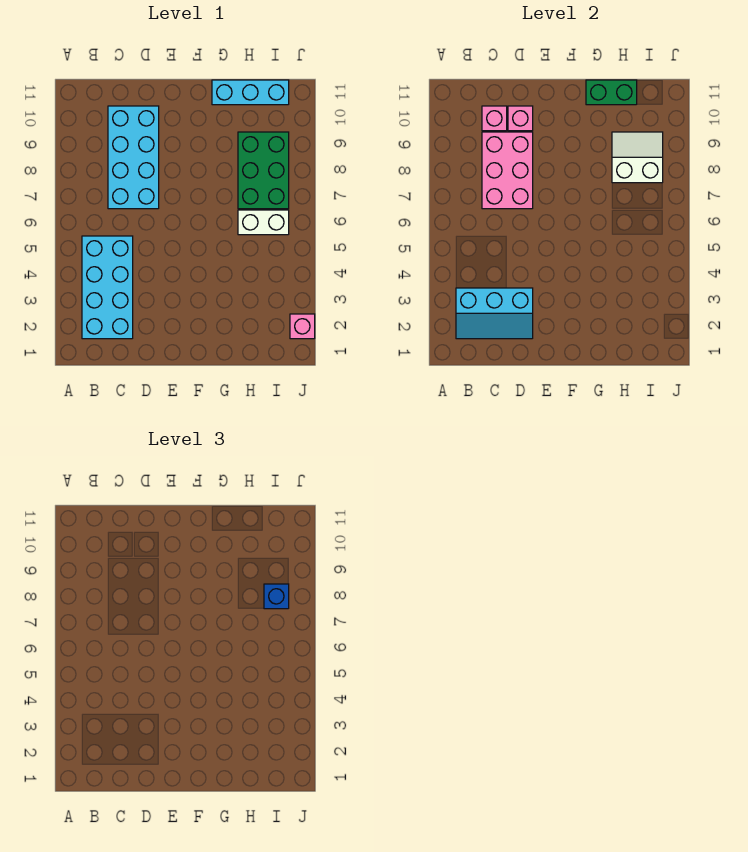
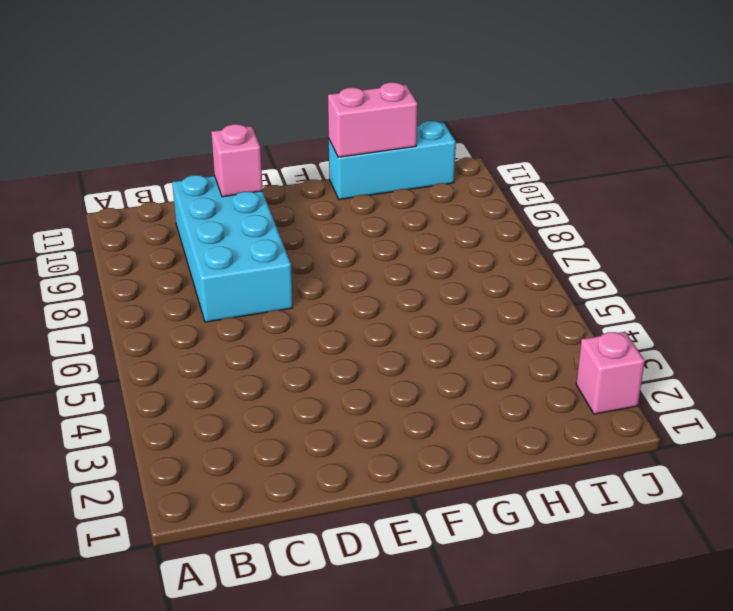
pink 1x2 brick [328,82,417,157] -> green 1x2 brick [586,80,637,105]
none -> cyan 2x4 brick [82,236,133,339]
none -> white 1x2 brick [238,210,289,235]
none -> green 2x3 brick [238,132,289,209]

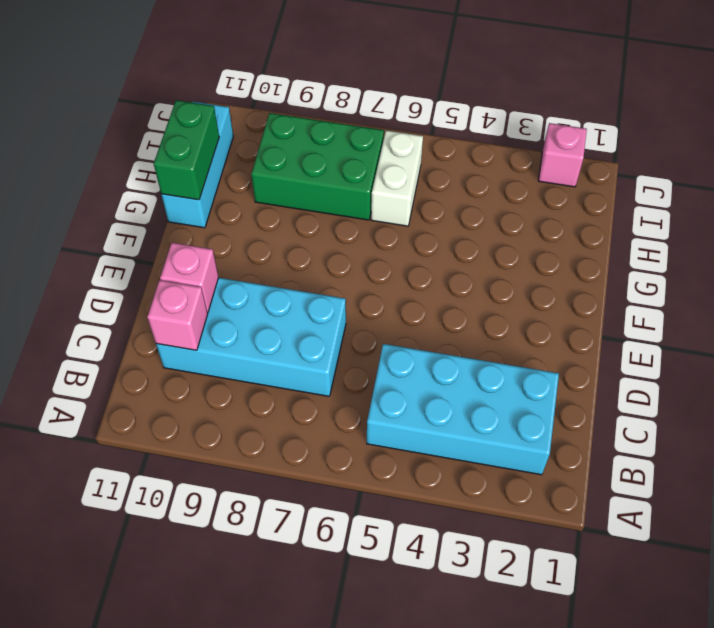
none -> cyan 2x3 slope [456,288,533,339]
none -> pink 2x3 brick [482,132,533,209]
none -> white 2x2 slope [612,132,663,183]

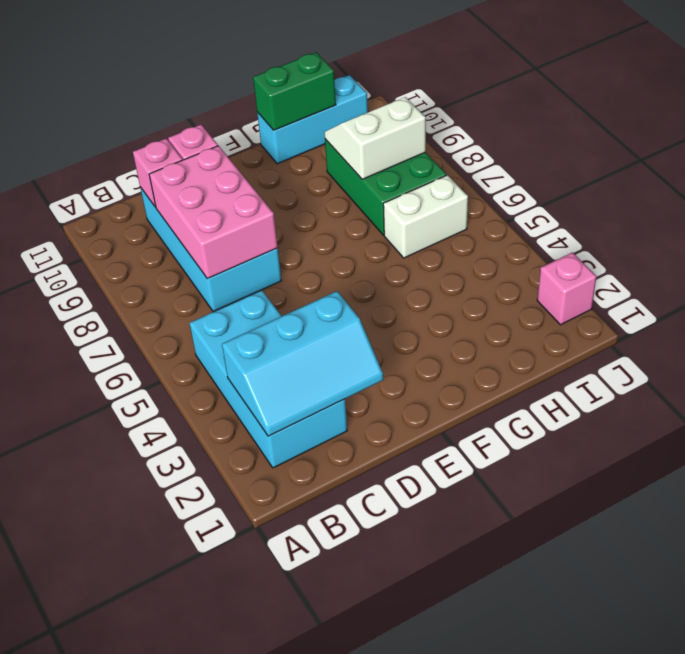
none -> blue 1x1 brick [264,584,289,609]

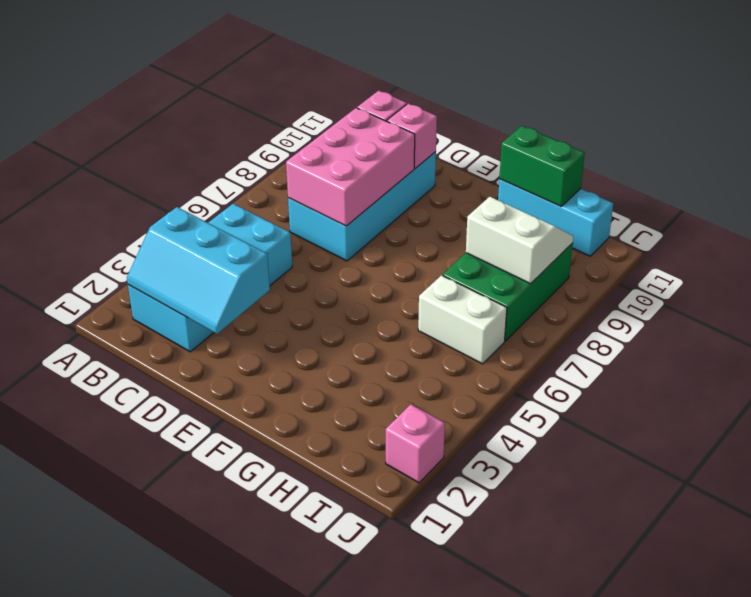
none -> blue 1x1 brick [264,584,289,609]

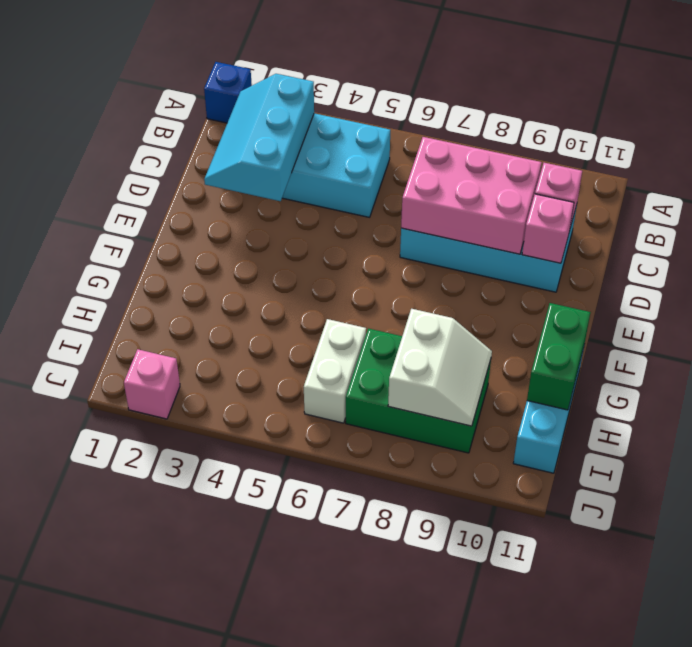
blue 1x1 brick [204,62,252,123] -> blue 1x1 brick moved to [264,584,289,609]

